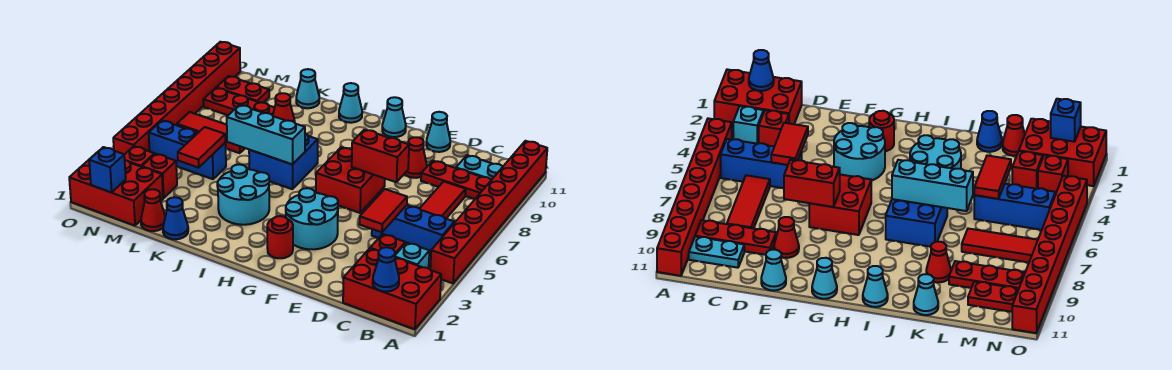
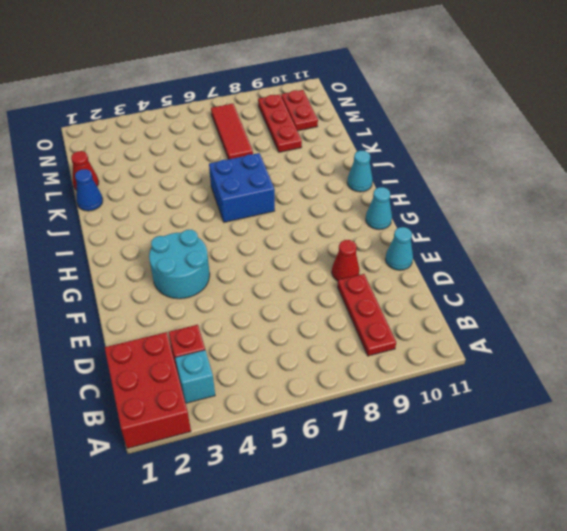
none -> red 1x8 brick [430,141,547,283]
none -> blue 1x3 brick [372,205,454,256]
none -> cyan 1x2 plate [456,155,502,180]
none -> red 1x3 tile [420,182,466,218]

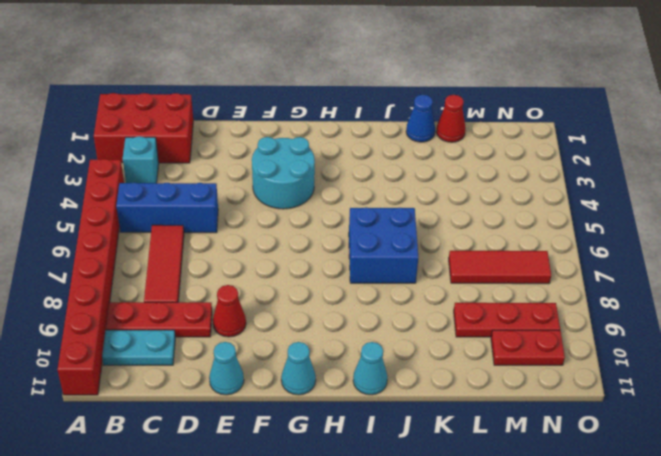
none -> red 1x1 brick [370,234,405,255]
none -> red 2x2 brick [316,147,385,213]
none -> red 1x1 round brick [267,216,293,258]
none -> cyan 2x2 round brick [217,164,269,225]

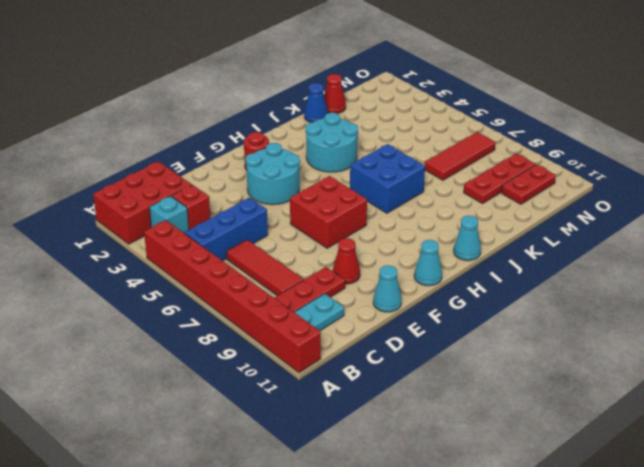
none -> red 1x1 cone [273,93,295,122]
none -> cyan 1x1 cone [296,69,319,108]
none -> blue 1x3 brick [149,121,226,179]
none -> red 2x3 brick [69,156,163,226]

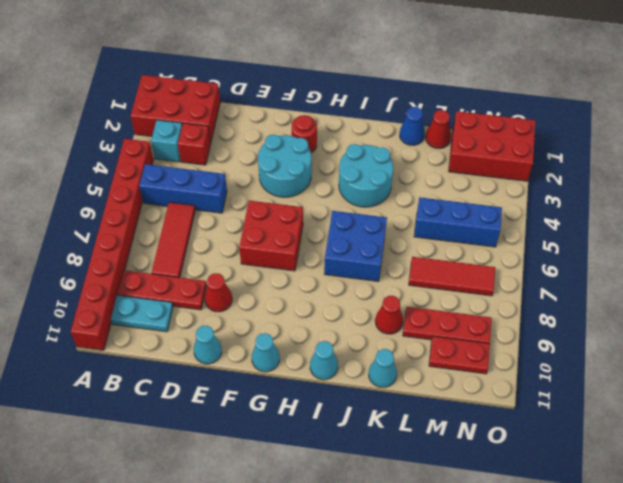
none -> red 1x1 brick [142,154,177,198]
none -> red 1x1 brick [124,146,154,167]
none -> red 1x8 brick [113,42,240,155]
none -> blue 1x1 cone [373,247,399,291]

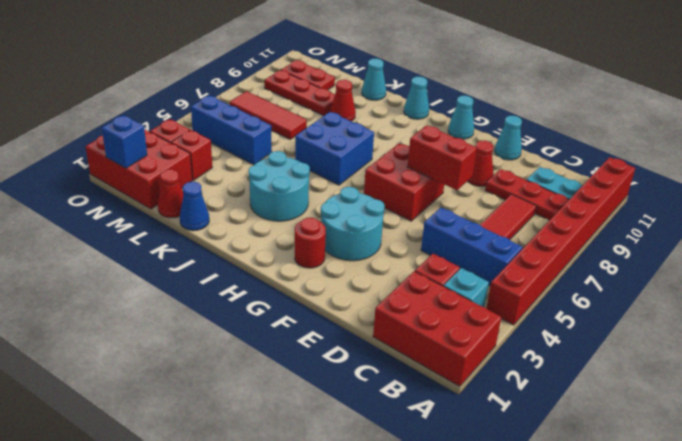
none -> red 1x8 brick [113,42,240,155]
none -> blue 1x1 cone [373,247,399,291]
none -> red 1x2 tile [360,189,407,232]
none -> cyan 1x3 brick [227,105,305,164]

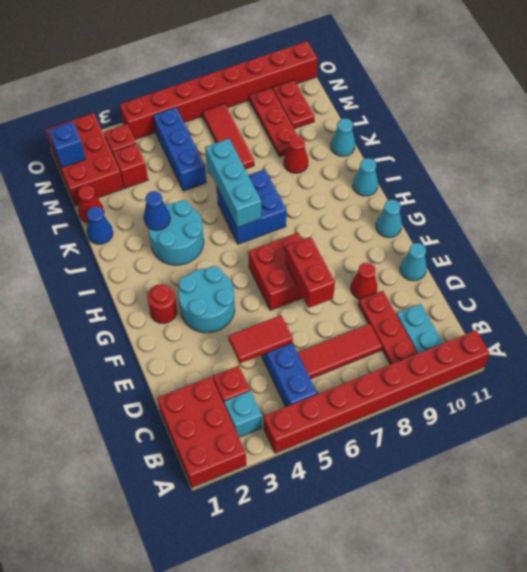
blue 1x1 cone [144,191,170,230] -> blue 1x1 cone moved to [373,247,399,291]
none -> red 1x2 tile [178,127,225,168]

